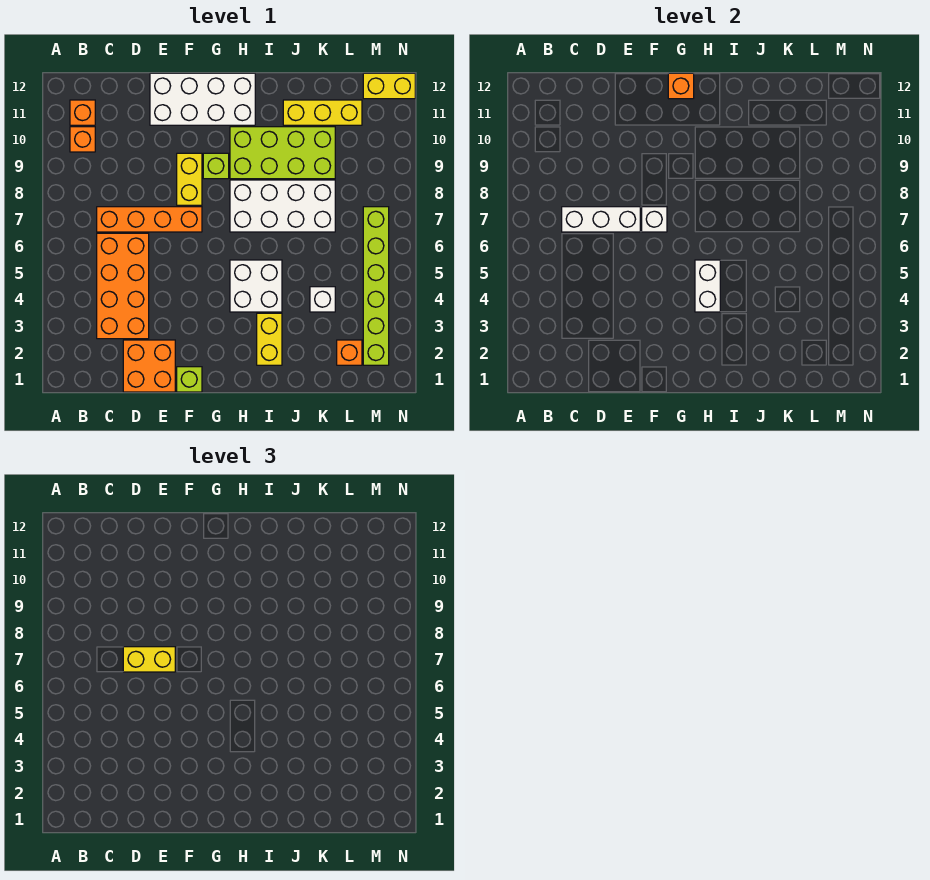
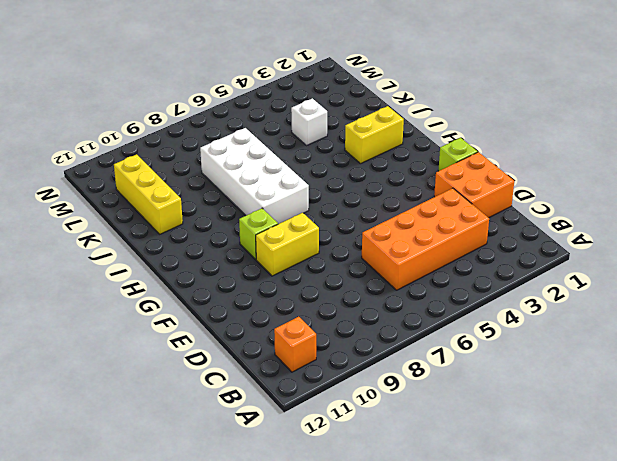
none -> orange 1x1 brick [70,127,95,152]
none -> orange 1x4 brick [97,207,202,232]
none -> white 2x4 brick [150,73,255,125]

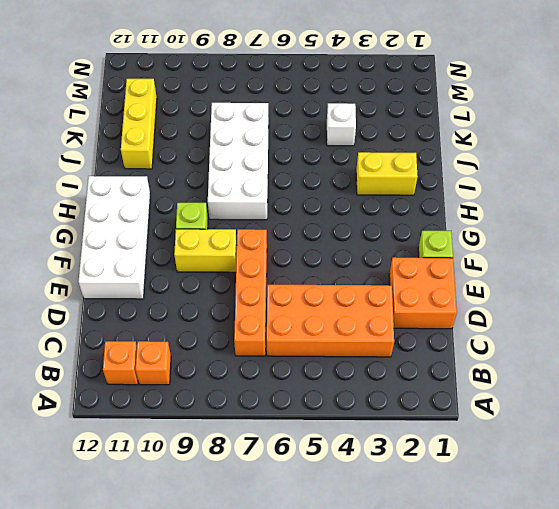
none -> white 2x2 brick [230,260,282,312]
none -> lime 2x4 brick [230,127,335,179]
none -> orange 1x1 brick [337,340,362,365]

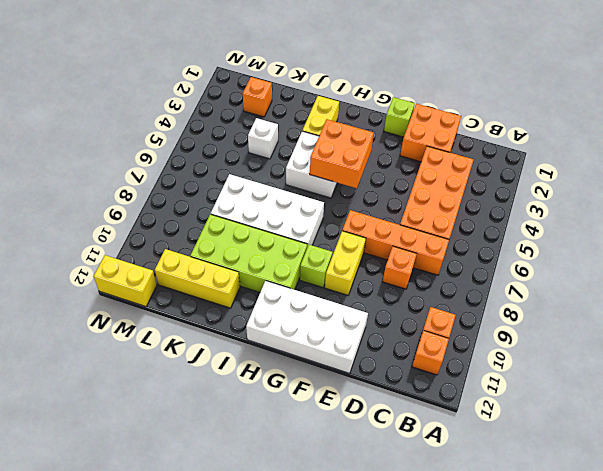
orange 1x1 brick [383,246,417,289] -> orange 1x1 brick moved to [668,73,694,99]
orange 2x2 brick [310,119,374,188] -> white 1x2 brick [695,260,720,312]
none -> lime 1x6 brick [363,207,389,365]
none -> white 1x3 brick [562,207,640,232]
none -> white 1x1 brick [642,207,667,232]

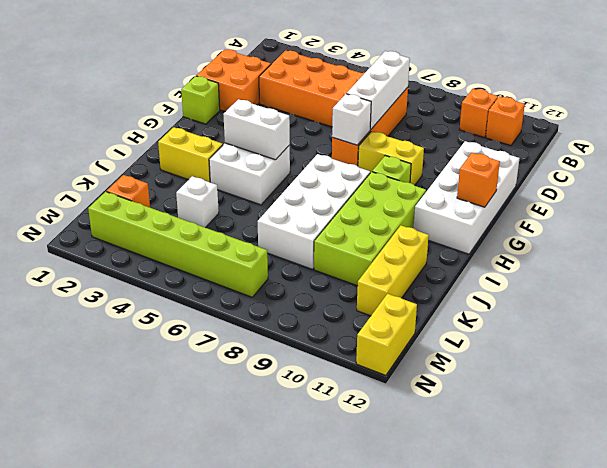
none -> yellow 1x2 brick [123,647,175,672]

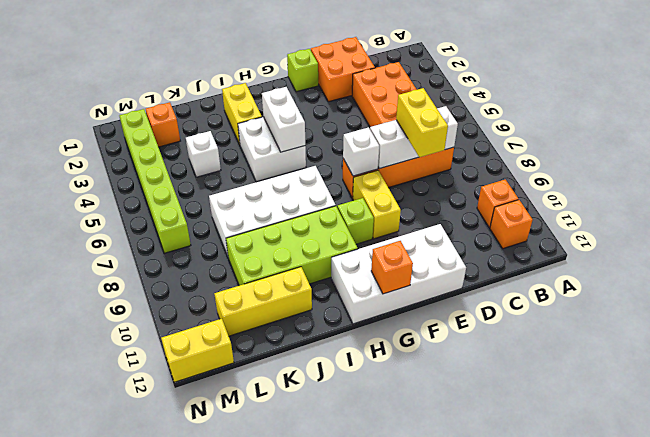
yellow 1x2 brick [396,88,448,157] -> yellow 1x2 brick turned to [123,647,175,672]

